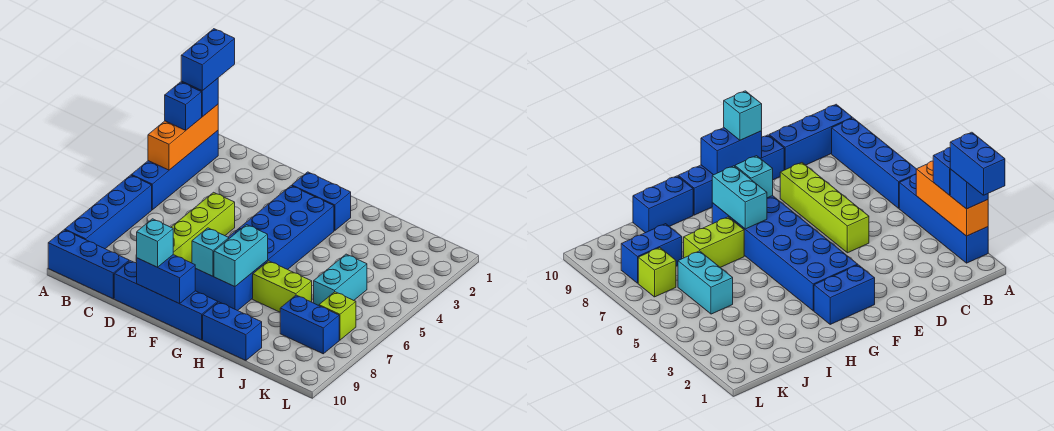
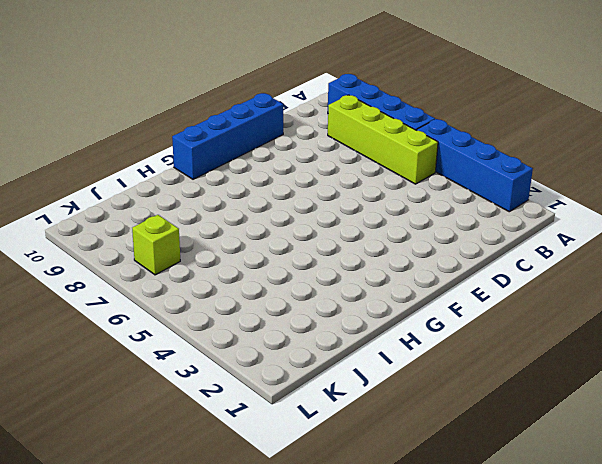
lime 1x4 brick [328,95,438,184] -> lime 1x4 brick moved to [171,192,235,263]
none -> blue 1x3 brick [48,230,129,299]
none -> blue 1x2 brick [292,172,351,231]
none -> blue 2x6 brick [195,186,334,311]

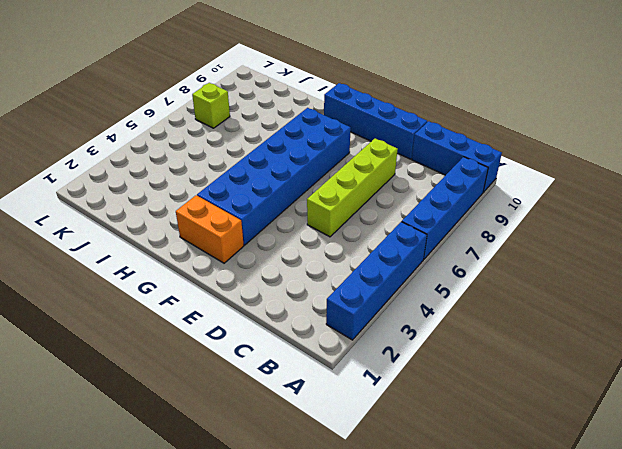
orange 1x2 brick [176,195,244,263] -> blue 1x2 brick [292,172,351,231]
none -> lime 1x2 brick [253,261,312,312]
none -> blue 1x2 brick [203,302,262,361]
none -> cyan 1x2 brick [314,254,367,305]

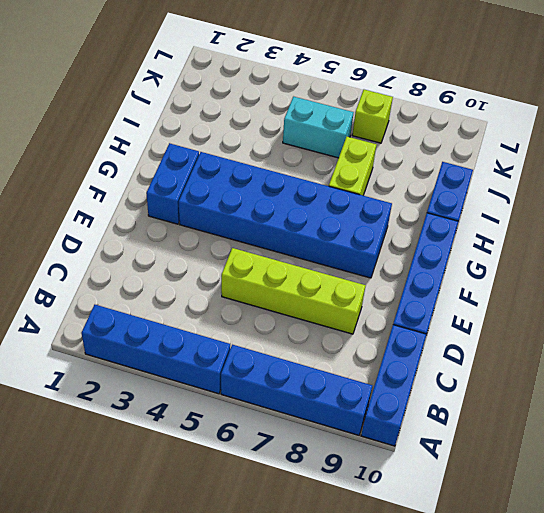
none -> blue 1x2 brick [280,295,339,354]
none -> orange 1x3 brick [148,105,218,170]
none -> blue 1x2 brick [137,255,196,304]

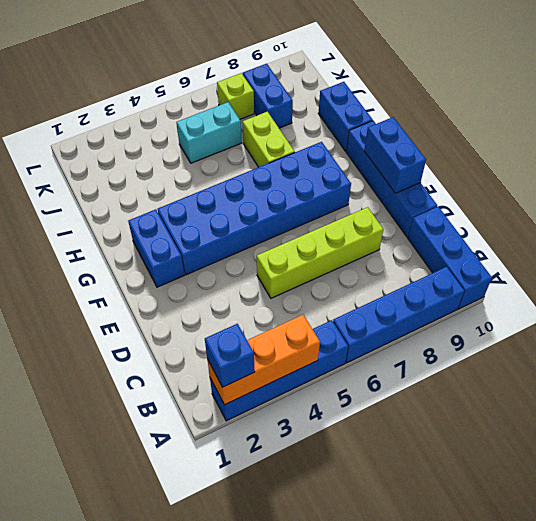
none -> cyan 1x1 brick [192,228,229,276]
none -> cyan 1x2 brick [214,225,268,287]
none -> blue 1x1 brick [165,82,202,130]

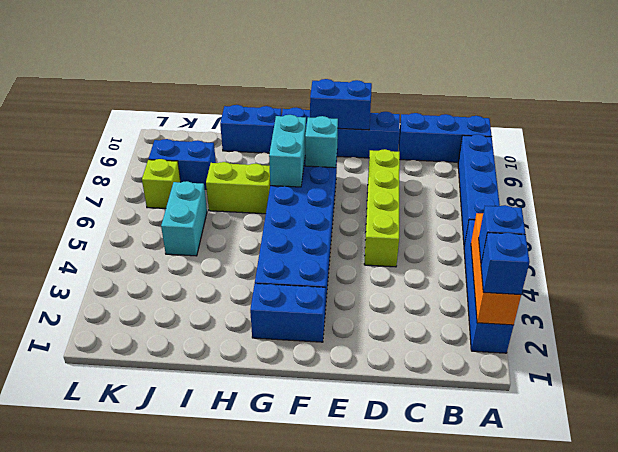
none -> cyan 1x1 brick [137,219,173,267]
none -> blue 1x2 brick [181,29,235,91]

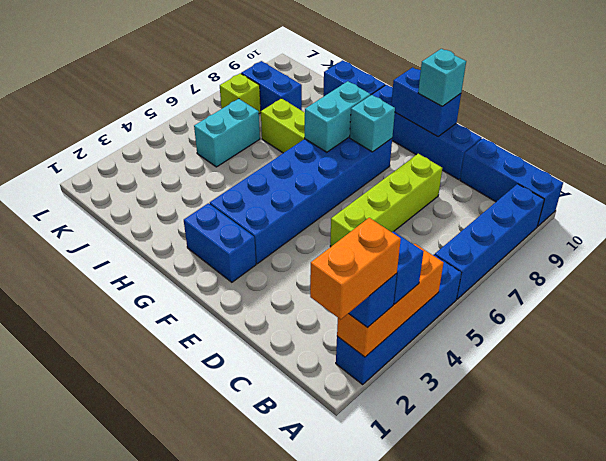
orange 1x2 brick [310,218,401,320] -> blue 1x2 brick [181,29,235,91]

